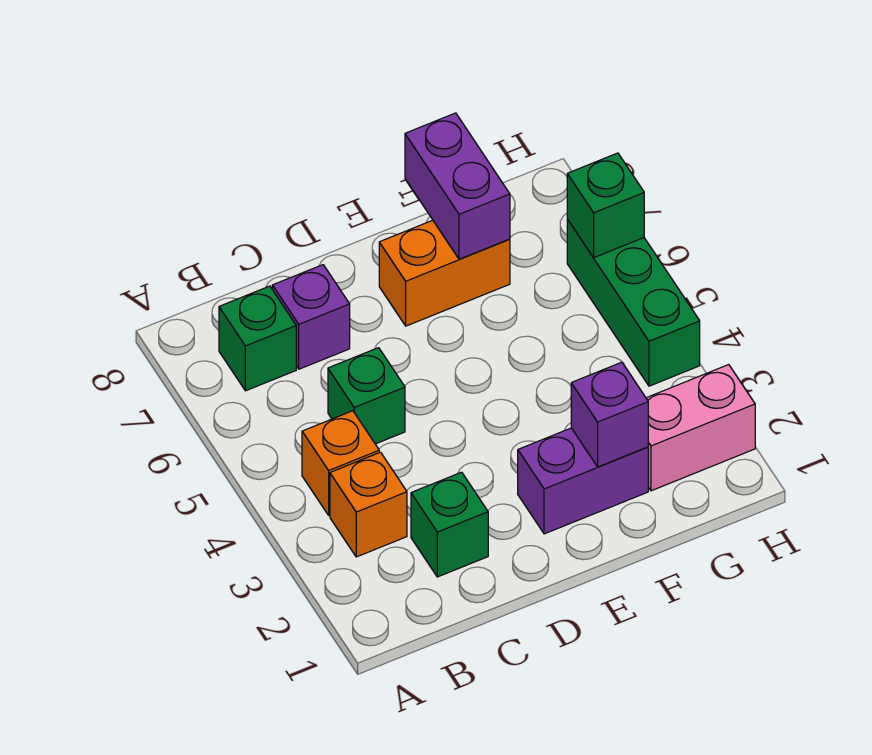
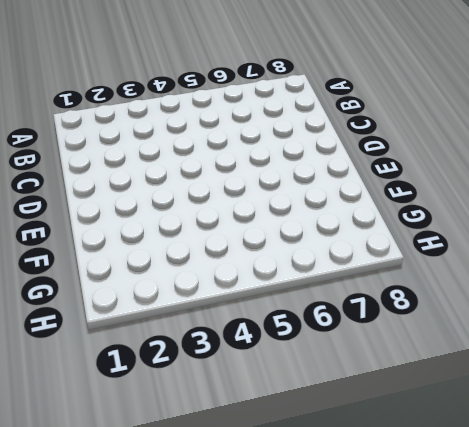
none -> orange 1x1 brick [330,452,407,557]
none -> orange 1x1 brick [302,411,379,515]
none -> green 1x1 brick [219,286,296,391]

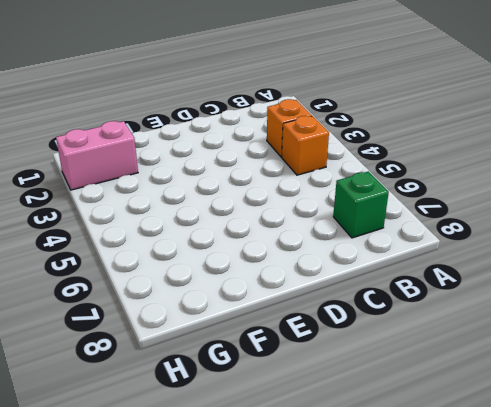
none -> green 1x1 brick [411,472,488,577]
none -> green 1x1 brick [328,348,405,444]
none -> purple 1x1 brick [272,265,350,369]

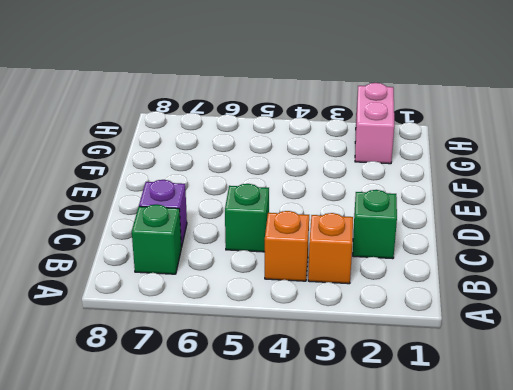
none -> purple 1x2 brick [518,428,648,534]
none -> orange 1x2 brick [379,220,510,326]
none -> green 1x3 brick [567,219,700,386]

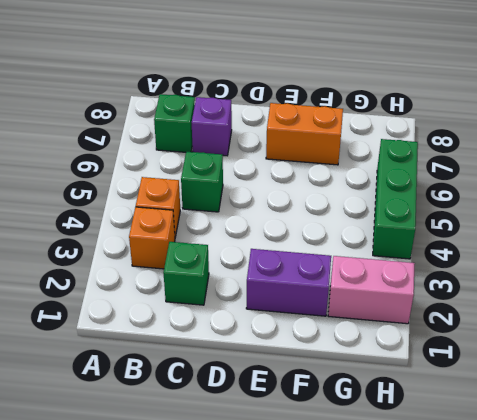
none -> purple 1x1 brick [571,362,648,467]
none -> purple 1x2 brick [405,113,510,259]
none -> green 1x1 brick [567,153,644,258]

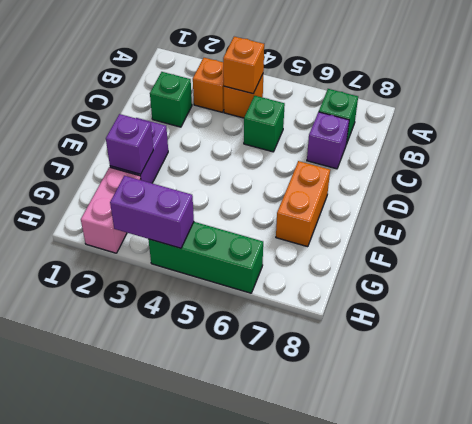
orange 1x1 brick [223,37,264,94] -> none
purple 1x2 brick [110,176,194,248] -> purple 1x2 brick moved to [405,113,510,259]
none -> green 1x1 brick [567,153,644,258]

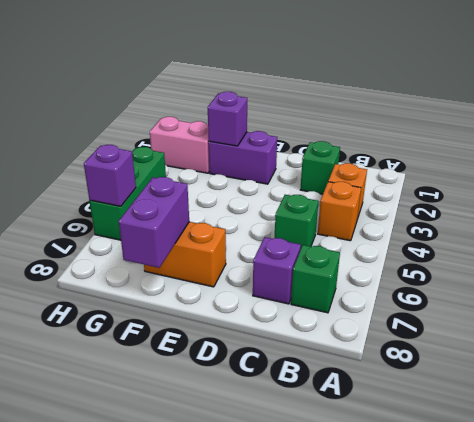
purple 1x1 brick [84,145,136,206] -> green 1x1 brick [567,153,644,258]

